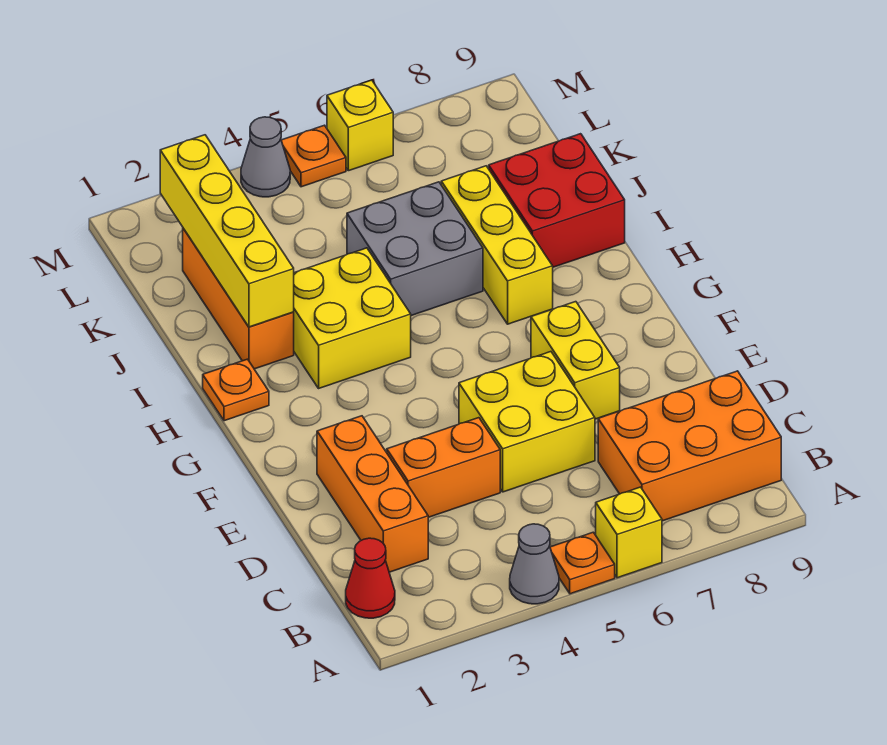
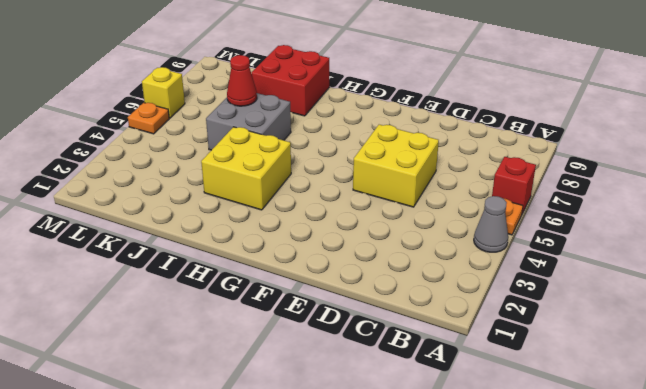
red 1x1 brick [492,157,536,214] -> yellow 1x1 brick [596,487,662,578]
red 1x1 cone [227,55,257,106] -> red 1x1 cone moved to [346,538,395,618]
none -> orange 2x3 brick [598,371,781,521]
none -> orange 1x3 brick [317,416,428,572]
none -> orange 1x2 brick [387,418,500,517]

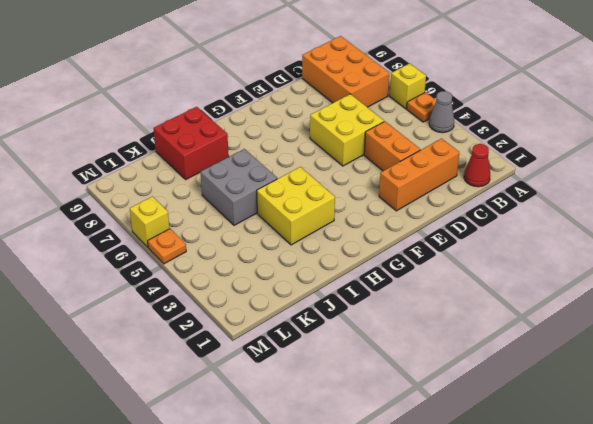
none -> yellow 1x2 brick [531,302,620,419]
none -> orange 1x1 plate [203,359,269,421]
none -> yellow 1x3 brick [441,166,553,324]

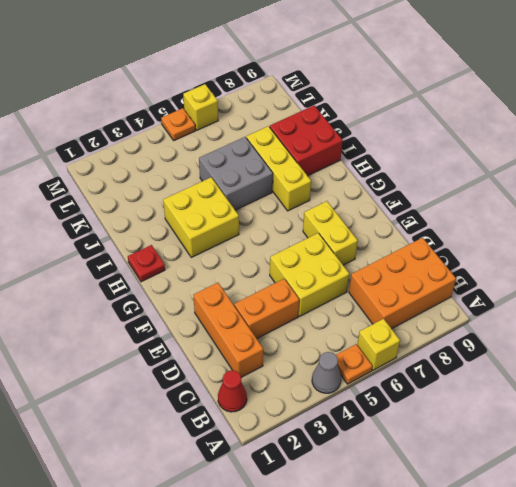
red 1x1 plate [128,245,165,282] -> orange 1x1 plate [203,359,269,421]
none -> orange 1x3 brick [183,228,294,369]
none -> grey 1x1 cone [241,117,290,197]
none -> yellow 1x4 brick [160,135,294,327]

